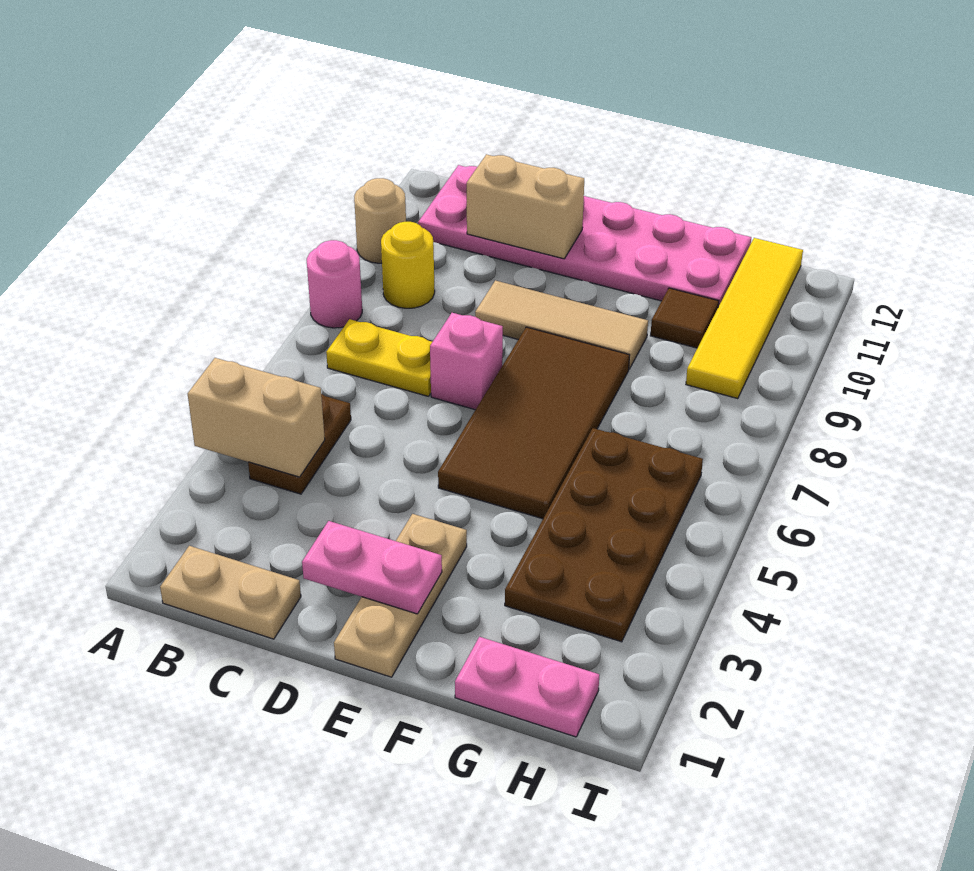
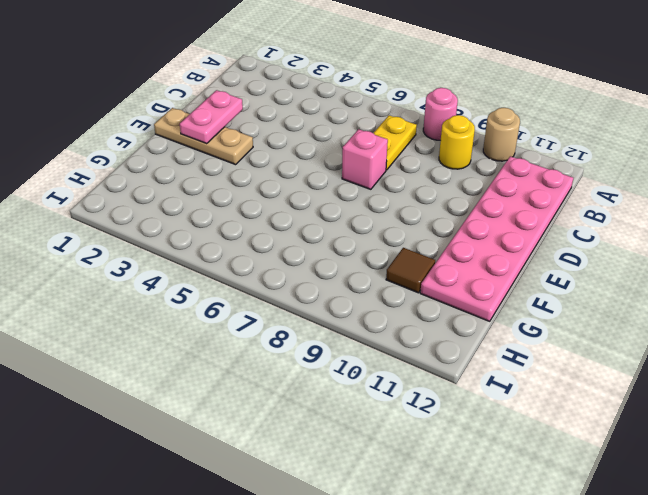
none -> tan 1x2 plate [160,546,301,639]
none -> brown 1x2 plate [248,394,351,494]
none -> tan 1x3 tile [475,280,648,369]

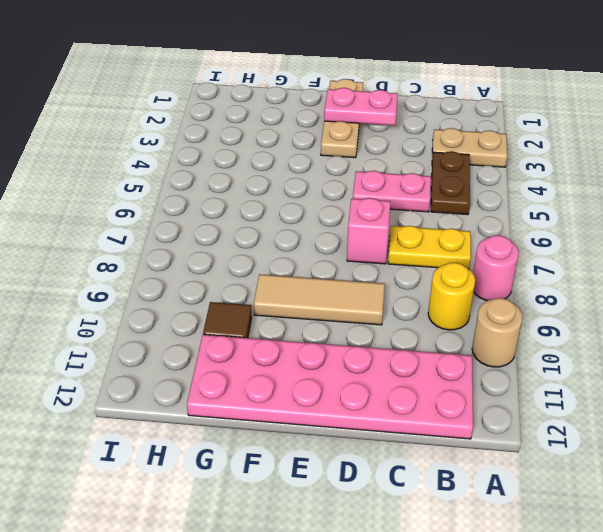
tan 1x2 plate [432,128,507,167] -> tan 1x2 plate moved to [160,546,301,639]
pink 1x2 plate [353,171,431,212] -> pink 1x2 plate moved to [455,637,599,737]
none -> brown 2x4 tile [438,327,630,519]
none -> brown 2x4 plate [505,428,703,642]
none -> yellow 1x4 tile [686,238,803,399]

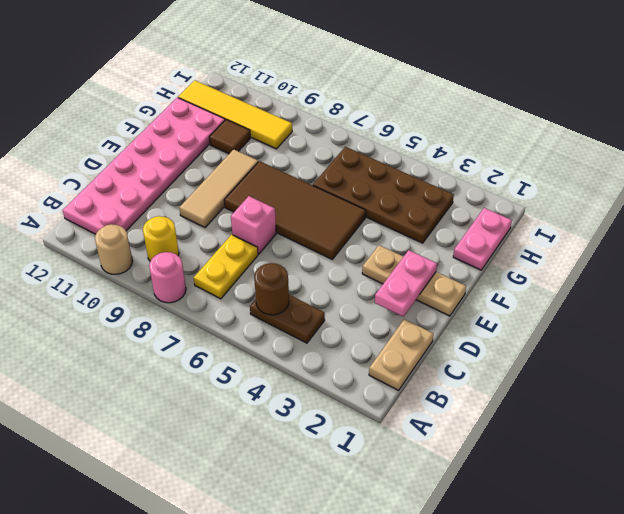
brown 1x1 round brick [254,263,289,315] -> none
none -> tan 1x2 brick [188,358,325,477]
none -> tan 1x2 brick [467,154,584,259]

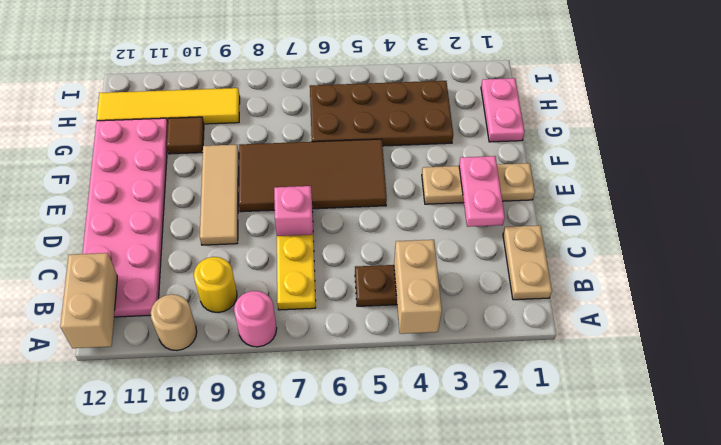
tan 1x2 brick [60,253,117,348] -> tan 1x2 brick moved to [467,154,584,259]

